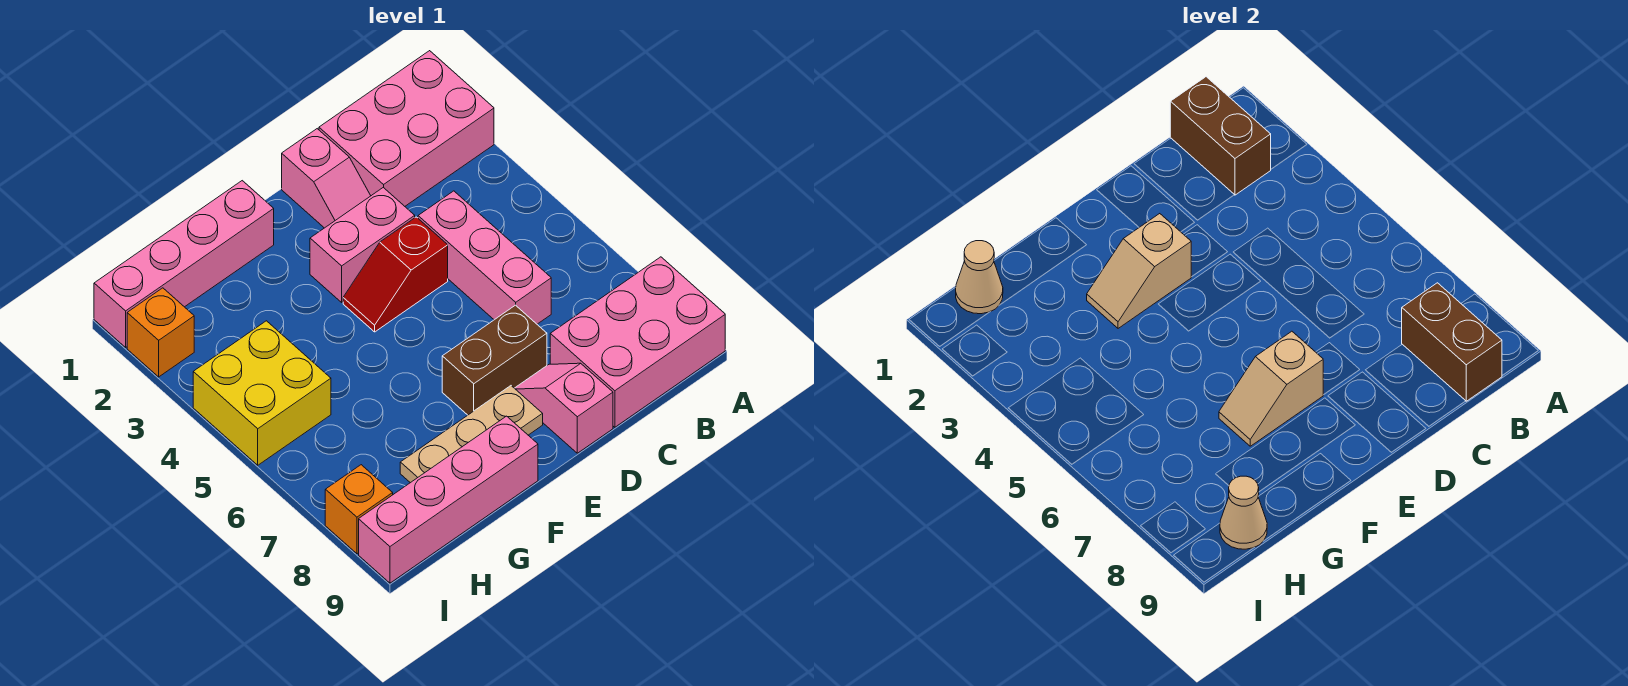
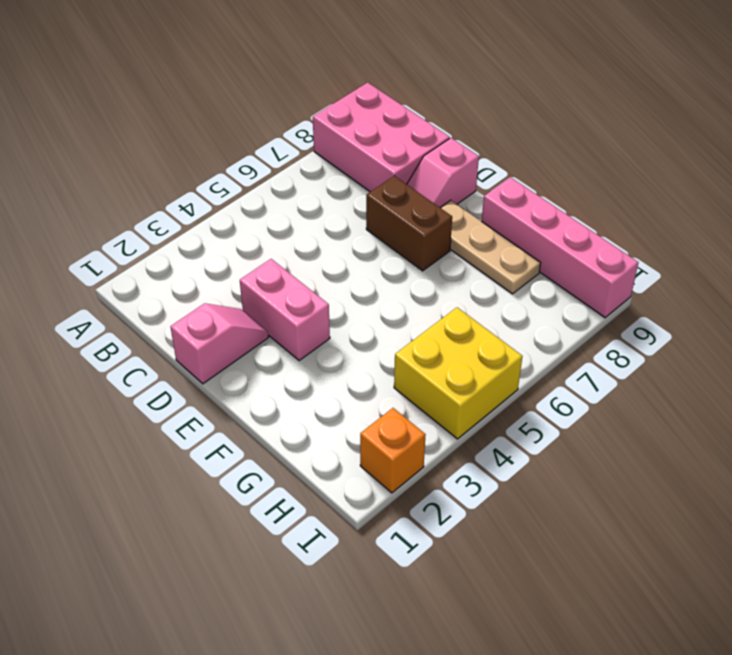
none -> pink 2x3 brick [319,51,494,206]
none -> pink 1x3 brick [418,191,551,324]
none -> red 1x2 slope [343,217,448,332]

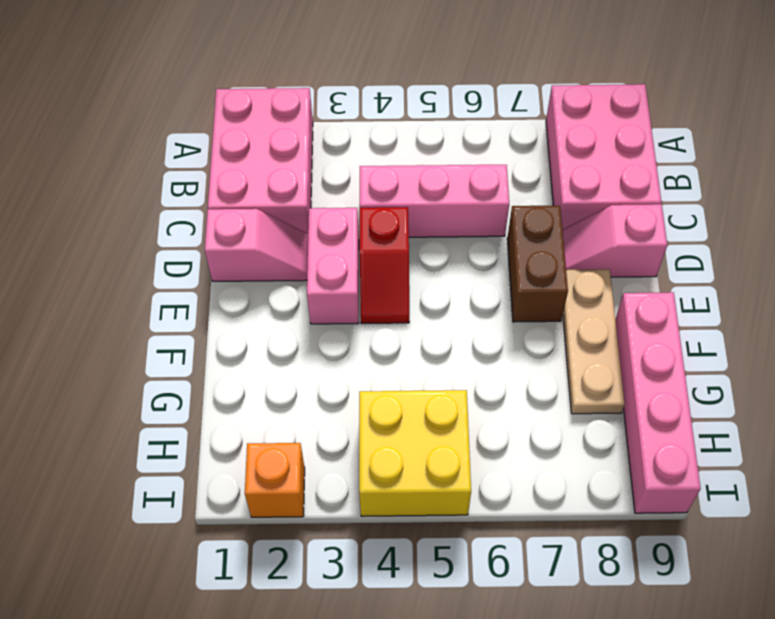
none -> pink 1x4 brick [94,181,274,347]
none -> orange 1x1 brick [325,465,393,554]
none -> brown 1x2 brick [1170,77,1271,195]

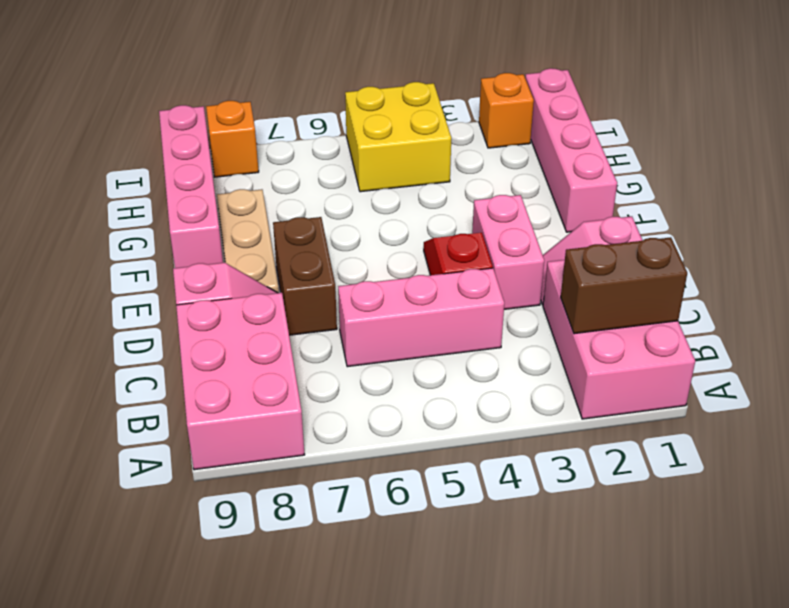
none -> brown 1x2 brick [1402,283,1502,401]
none -> tan 1x2 slope [1087,214,1191,328]
none -> tan 1x2 slope [1219,331,1323,446]

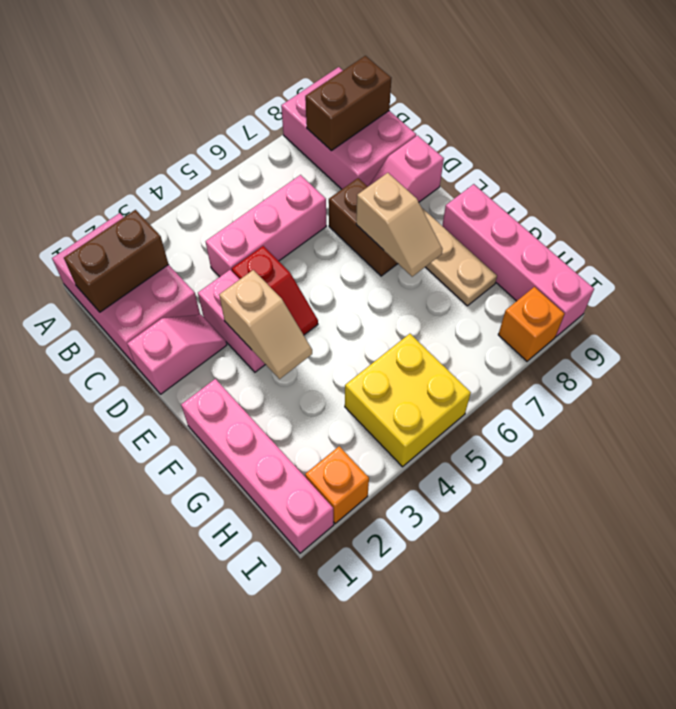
none -> tan 1x1 cone [956,241,1003,314]
none -> tan 1x1 cone [1220,476,1267,549]

